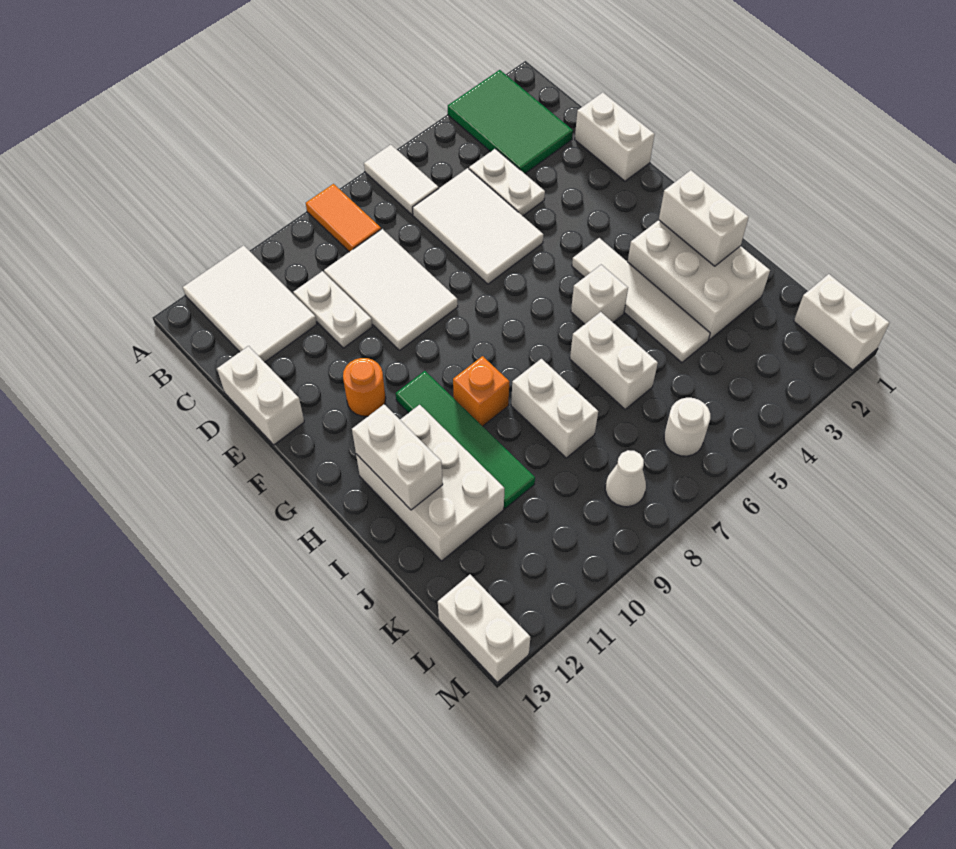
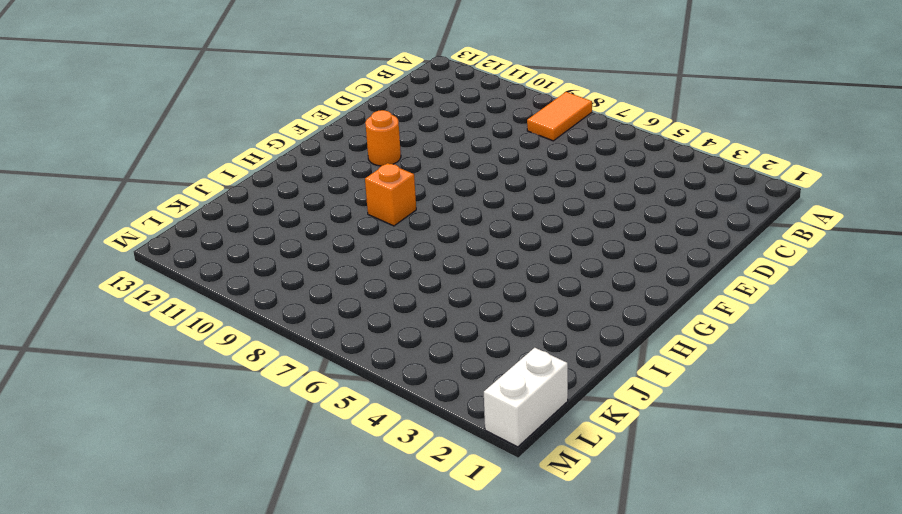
none -> green 2x3 tile [448,70,573,174]
none -> white 1x2 tile [364,145,439,215]
none -> white 2x3 tile [183,245,317,362]

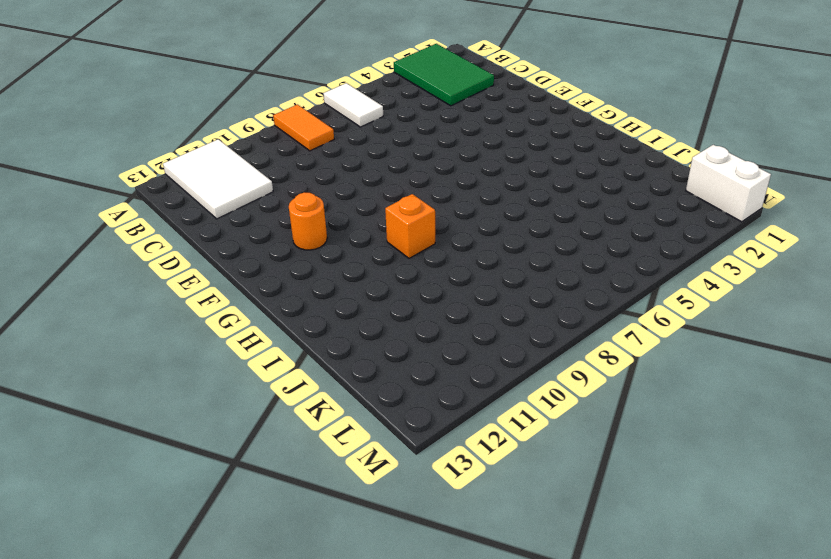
none -> white 1x2 plate [469,149,545,216]
none -> white 2x3 tile [413,168,543,284]
none -> white 2x3 tile [324,229,458,350]

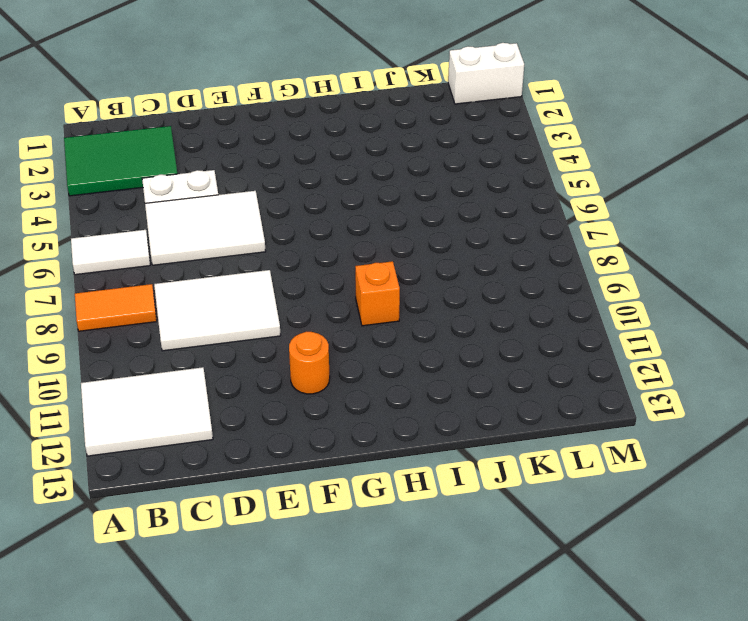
none -> white 1x2 plate [293,271,372,348]
none -> white 1x2 brick [575,92,655,181]
none -> white 1x2 brick [217,346,304,445]

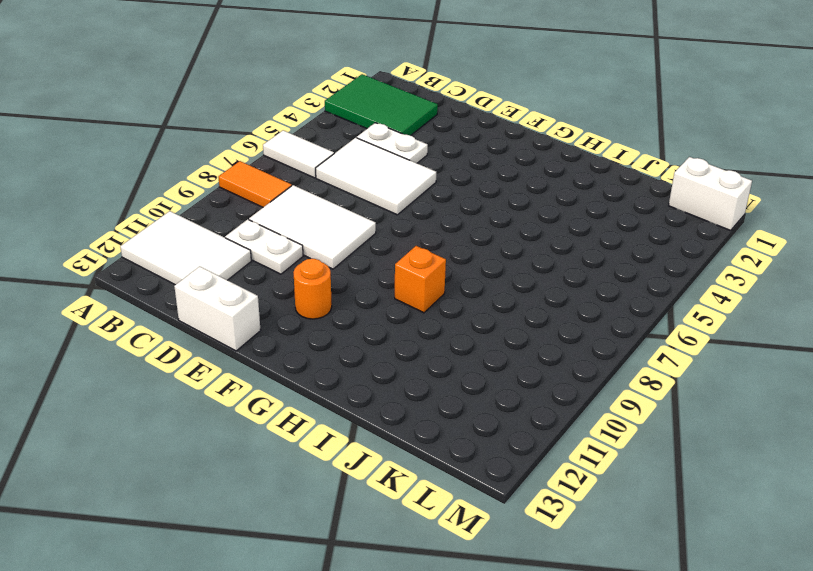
none -> white 1x2 brick [575,92,655,181]
none -> white 1x4 tile [572,238,710,363]
none -> green 1x4 tile [396,371,535,509]

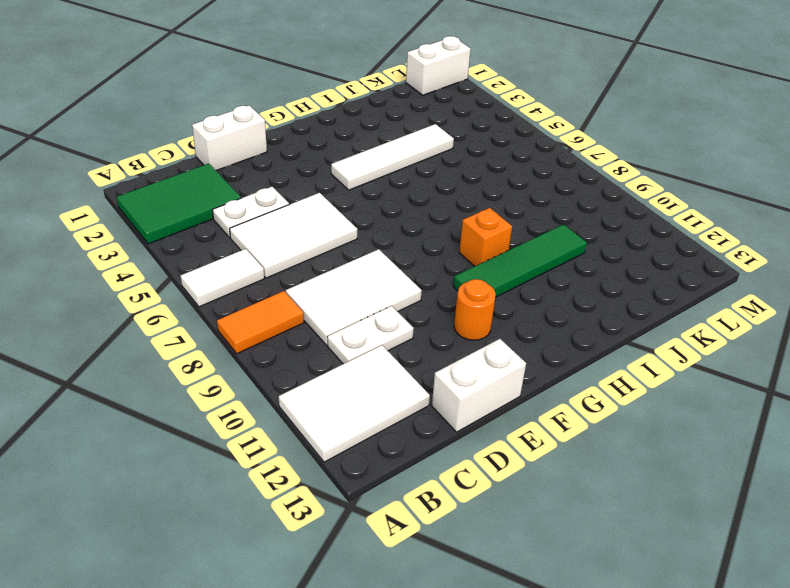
none -> white 2x3 brick [628,220,770,340]
none -> white 1x1 brick [571,265,628,324]
none -> white 2x3 brick [356,405,505,561]

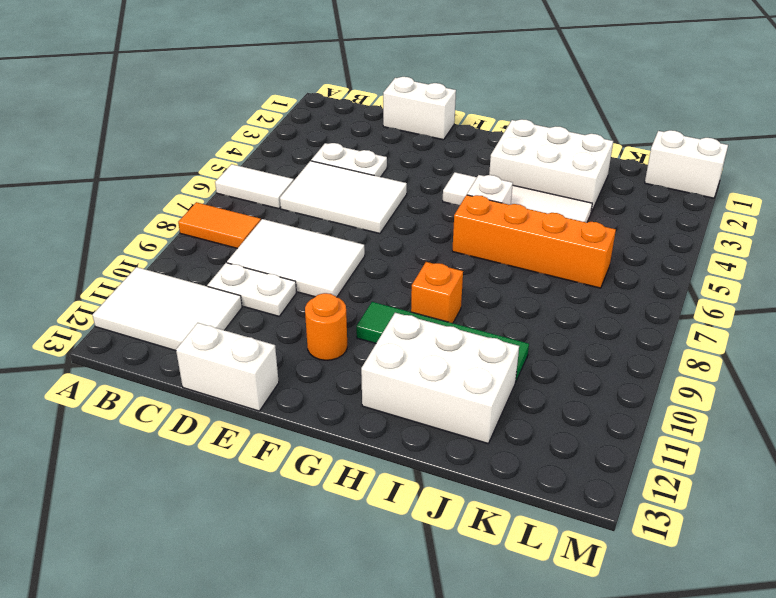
orange 1x4 brick [452,195,616,288] -> white 1x2 brick [570,312,658,409]
none -> green 2x3 tile [448,70,573,174]
none -> white 1x2 brick [511,359,598,458]
none -> white 1x1 round brick [664,398,710,456]

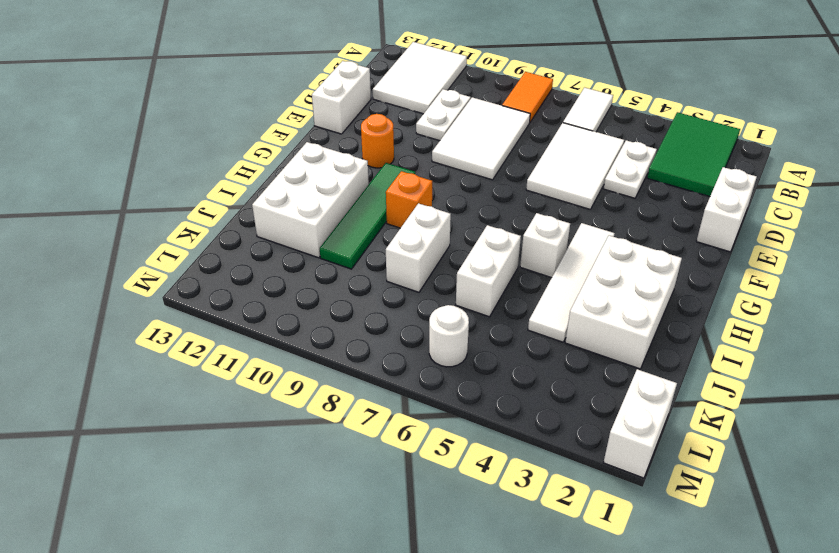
none -> white 1x1 cone [605,450,646,507]
none -> white 1x2 brick [438,575,530,682]
none -> white 1x2 brick [659,170,749,266]

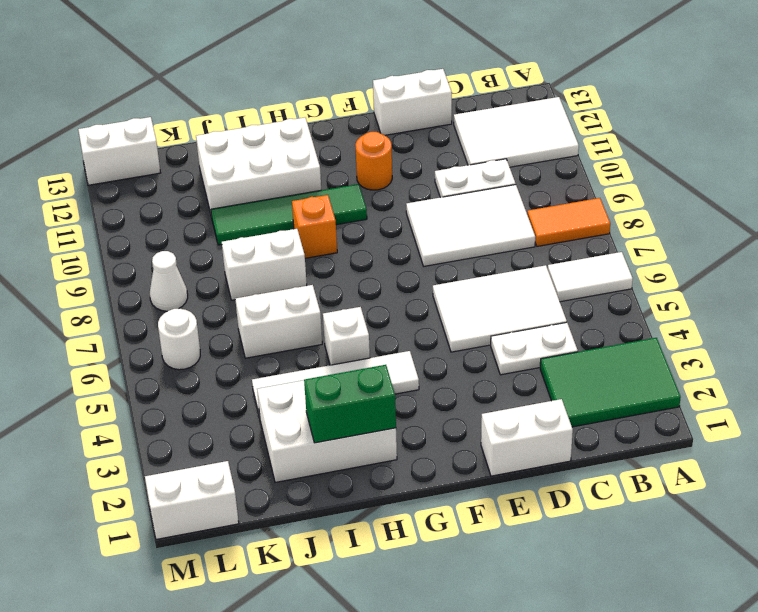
green 1x2 brick [304,365,396,443] -> white 1x2 brick [659,170,749,266]
none -> white 1x2 brick [352,404,443,510]

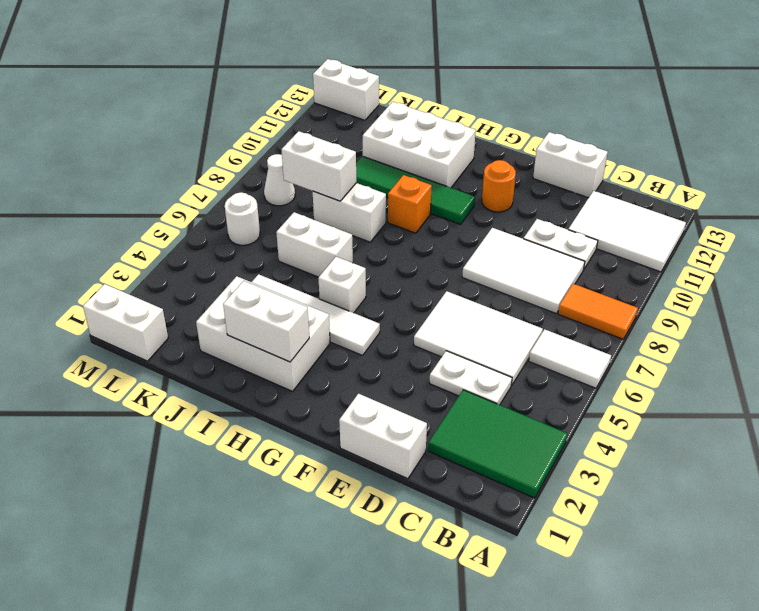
white 1x2 brick [282,131,356,201] -> white 1x2 brick moved to [352,404,443,510]

